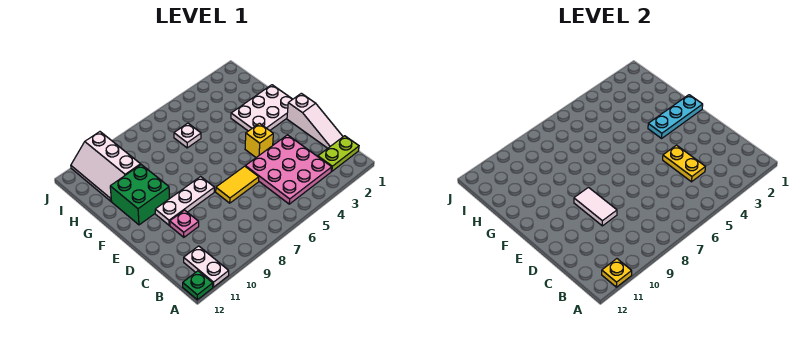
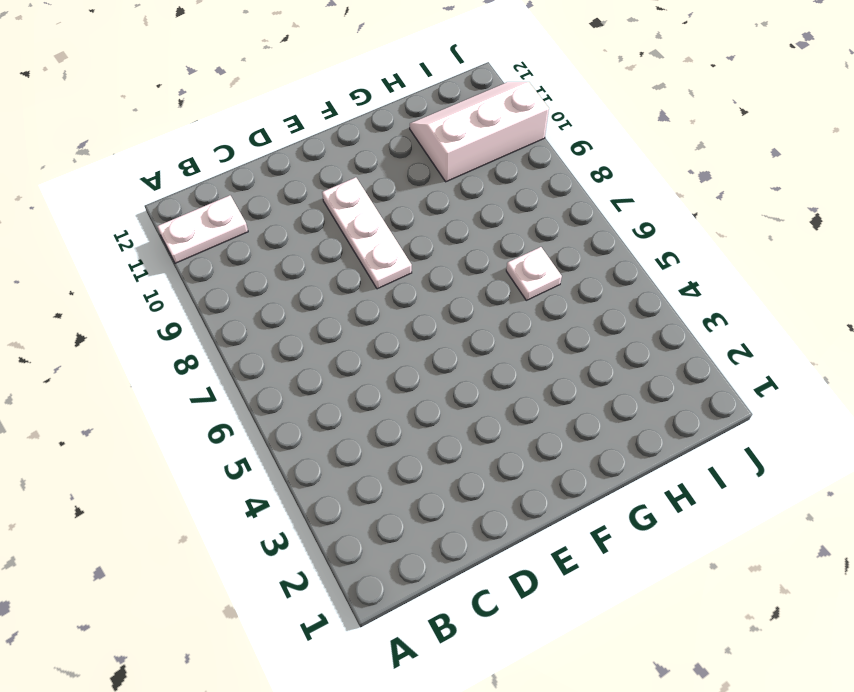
none -> green 1x1 plate [183,271,213,300]
none -> lime 1x2 plate [318,136,359,171]
none -> pink 3x3 plate [245,135,332,204]

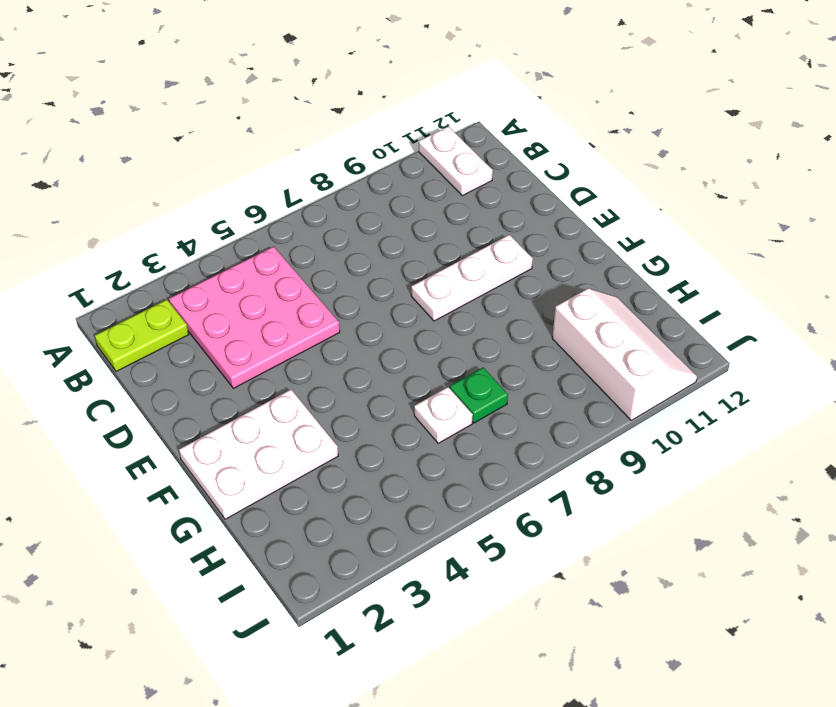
green 1x1 plate [450,367,508,423] -> green 1x1 plate moved to [183,271,213,300]
none -> white 1x3 slope [287,93,343,148]
none -> yellow 1x2 tile [216,166,259,203]
none -> pink 1x1 plate [170,210,199,237]

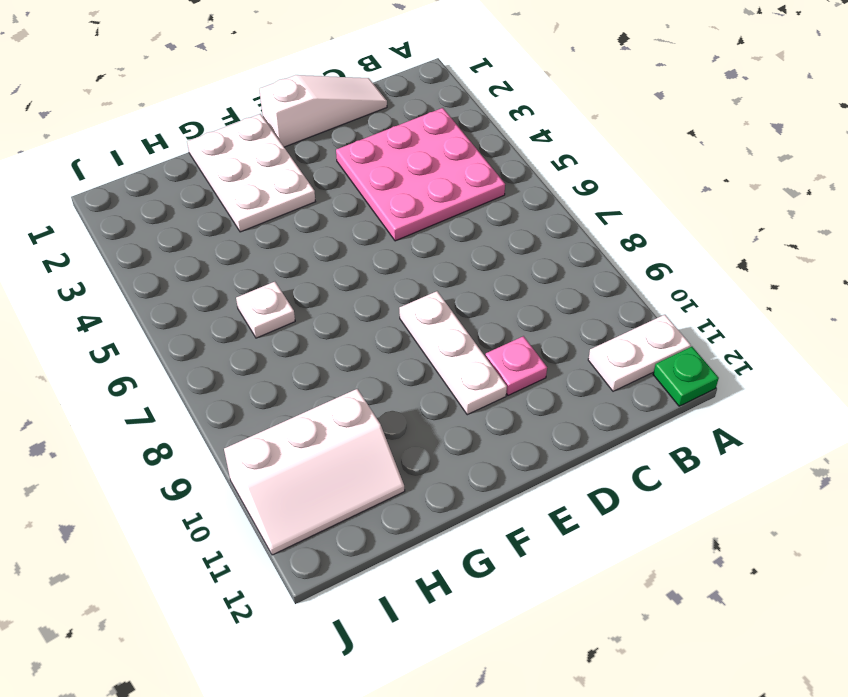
none -> lime 1x2 plate [318,136,359,171]
none -> yellow 1x2 tile [216,166,259,203]
none -> yellow 1x1 brick [245,123,273,157]

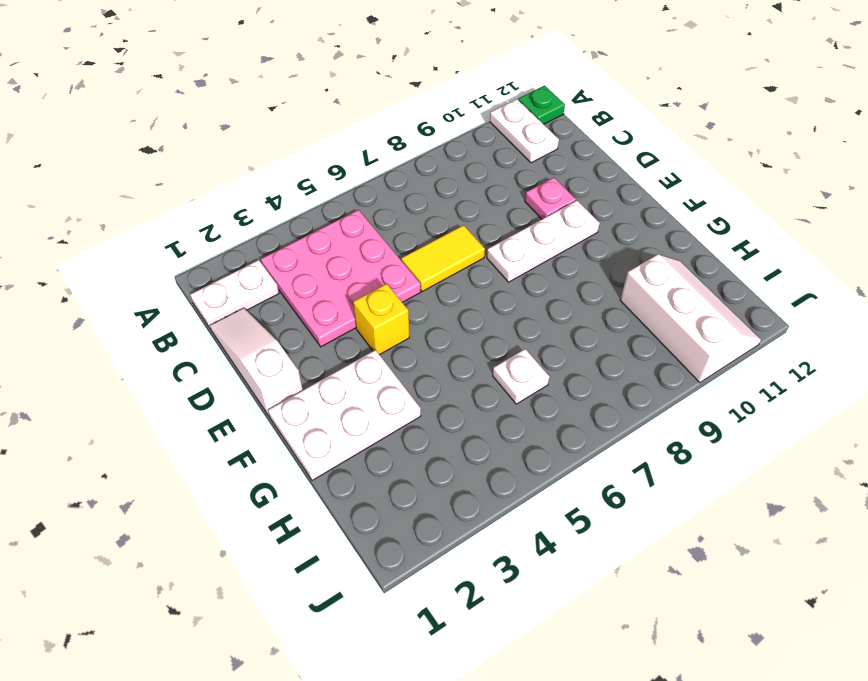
white 1x2 plate [190,260,279,329] -> lime 1x2 plate [318,136,359,171]
none -> green 2x2 brick [110,165,169,225]
none -> yellow 1x1 plate [602,259,632,287]
none -> yellow 1x2 plate [663,145,705,182]

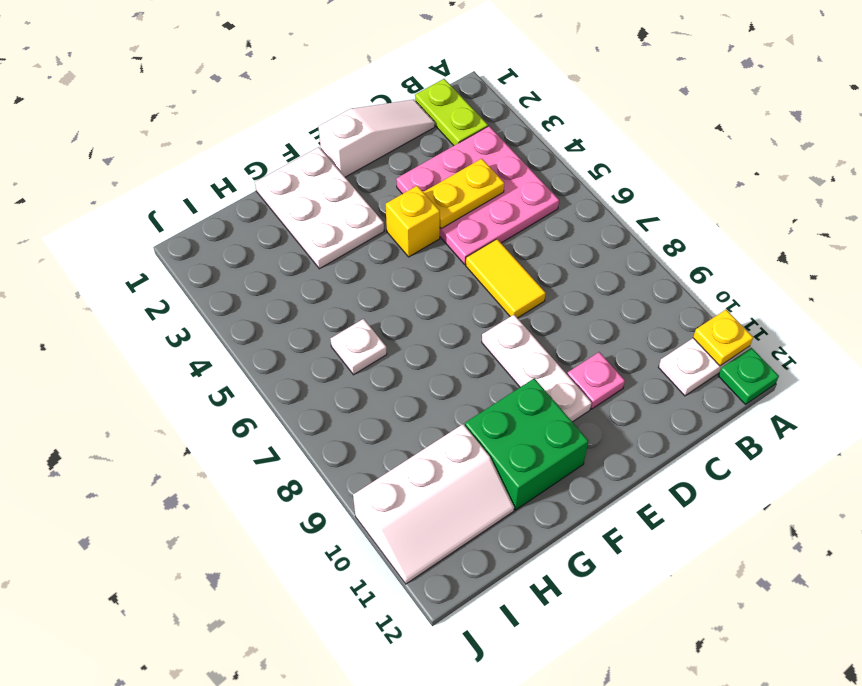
none -> white 1x2 tile [574,187,617,226]
none -> cyan 1x3 plate [648,95,703,138]

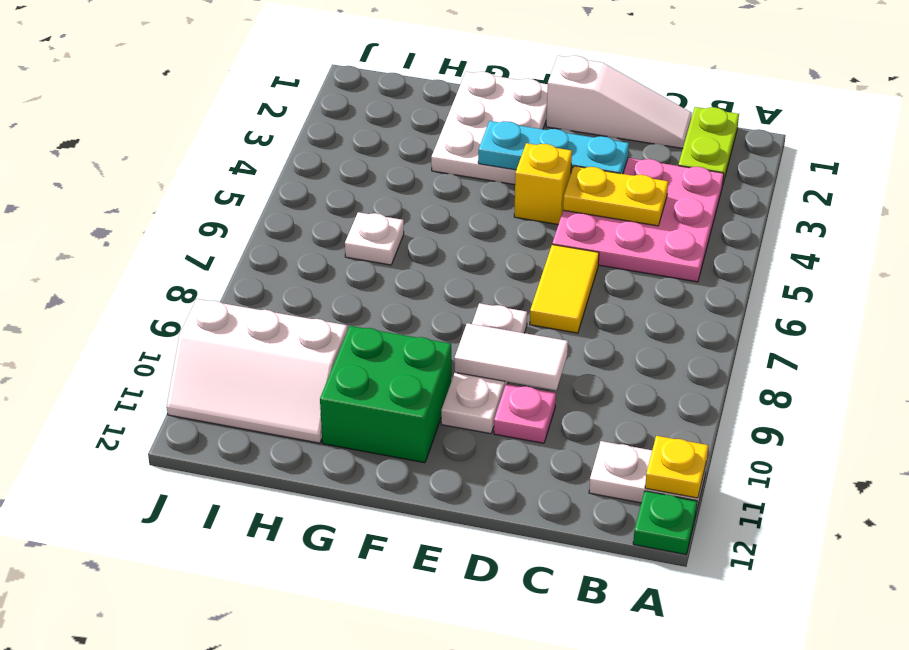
cyan 1x3 plate [478,121,629,174] -> cyan 1x3 plate turned to [648,95,703,138]

